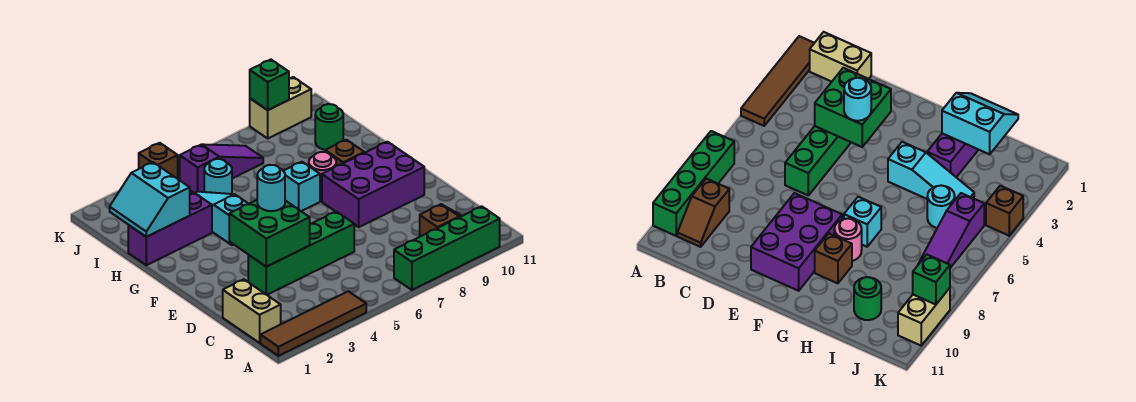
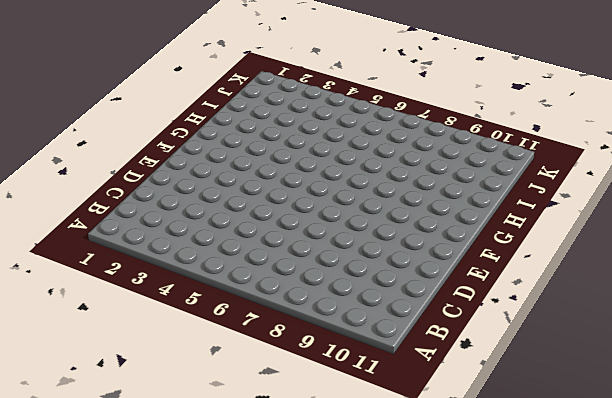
none -> brown 1x4 tile [260,291,366,356]
none -> green 1x4 brick [394,206,500,290]
none -> tan 1x2 brick [223,279,281,343]

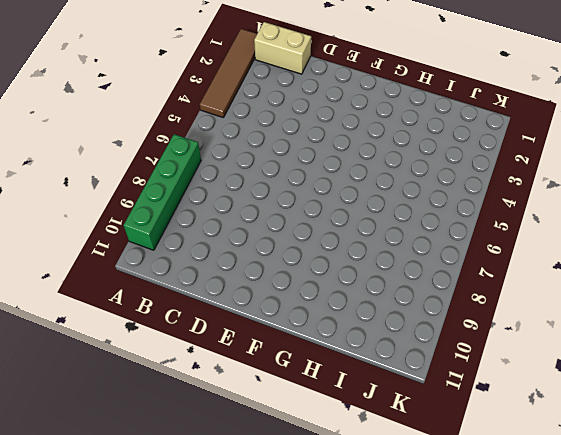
none -> brown 1x2 slope [420,204,462,237]
none -> green 1x4 brick [248,212,354,295]
none -> purple 2x3 brick [322,142,424,227]

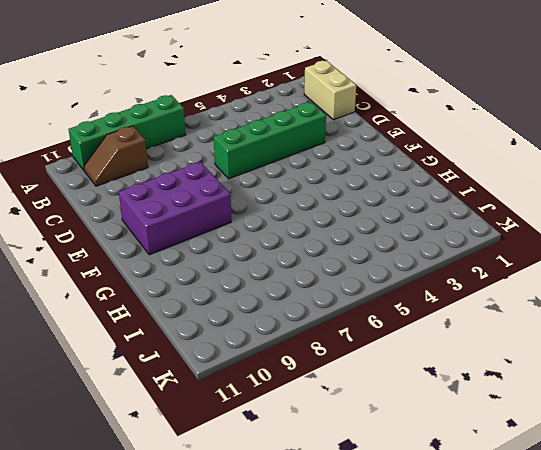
none -> brown 1x4 tile [260,291,366,356]
none -> cyan 1x3 slope [195,192,248,245]
none -> cyan 1x1 brick [284,162,320,211]

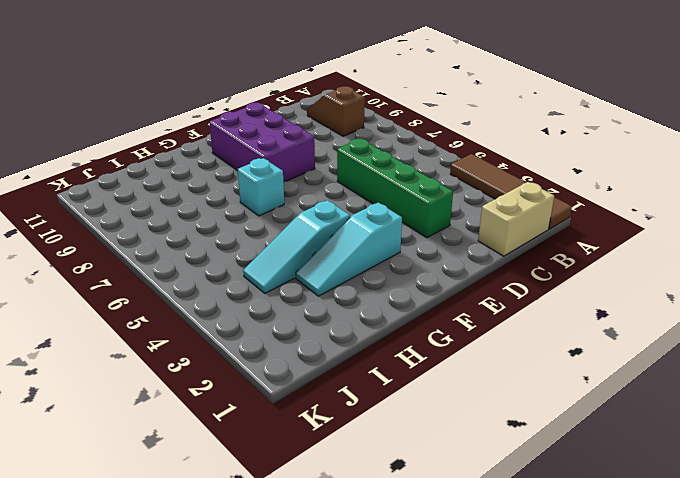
cyan 1x3 slope [296,202,402,296] -> purple 1x3 brick [128,193,212,265]
none -> green 1x4 brick [394,206,500,290]
none -> pink 1x1 round brick [309,152,336,198]
none -> brown 1x1 brick [325,140,364,166]

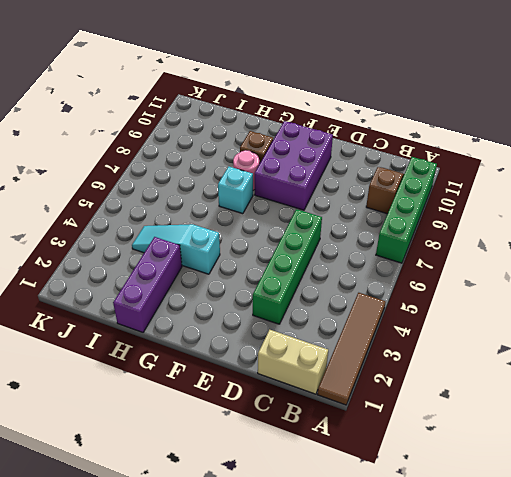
none -> cyan 1x1 round brick [204,159,232,194]
none -> green 1x1 round brick [315,104,343,150]
none -> purple 1x3 slope [180,144,263,193]

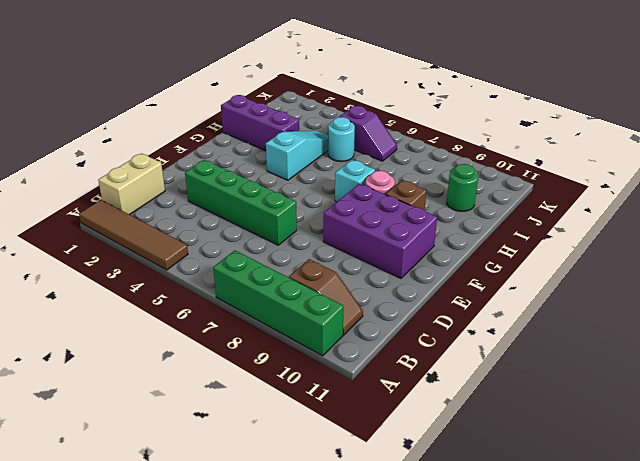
purple 1x2 slope [340,106,397,161] -> purple 1x3 slope [180,144,263,193]
none -> brown 1x1 brick [139,143,178,179]
none -> tan 1x2 brick [250,77,311,138]
none -> green 2x2 brick [229,200,310,267]

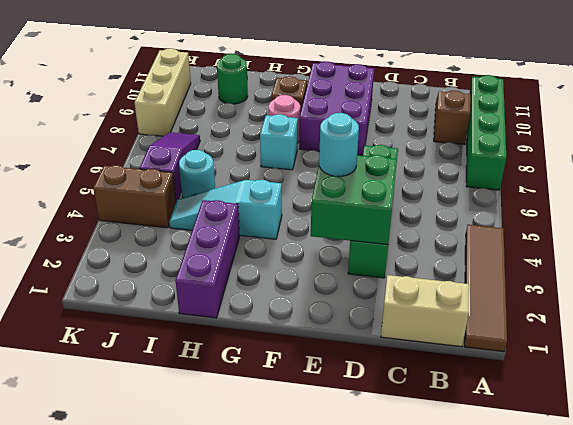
brown 1x2 brick [93,165,176,228] -> brown 1x1 brick [139,143,178,179]
tan 1x3 brick [134,49,191,136] -> tan 1x2 brick [250,77,311,138]
none -> cyan 2x2 slope [110,162,190,237]
none -> green 1x1 brick [250,60,289,110]

